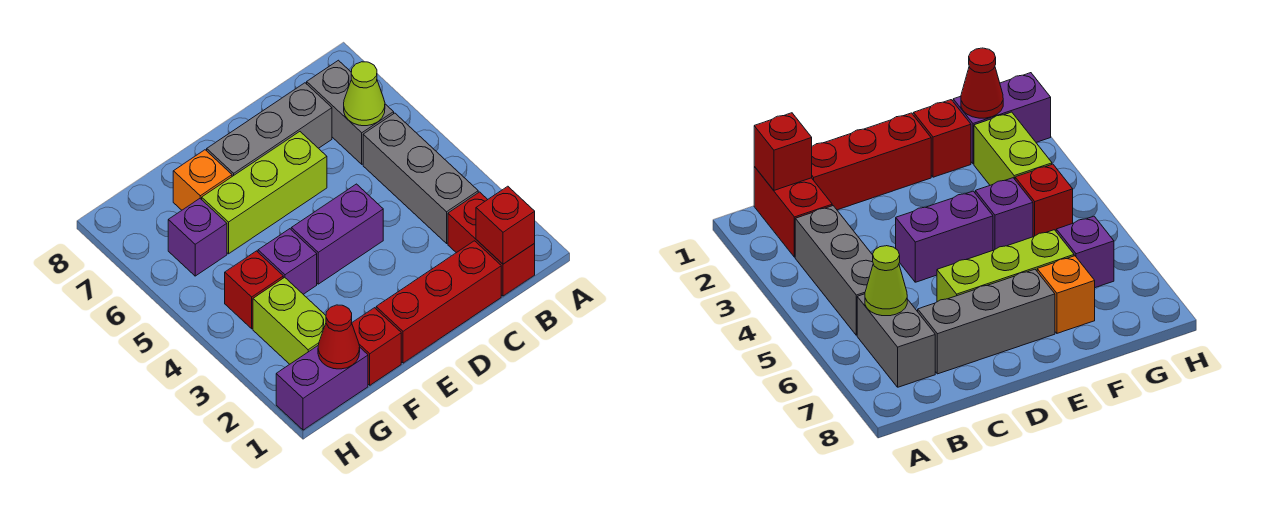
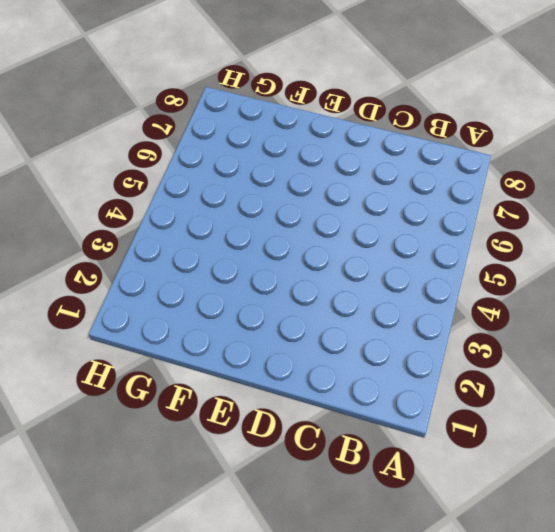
none -> red 1x2 brick [448,192,535,296]
none -> grey 1x3 brick [363,113,478,243]
none -> grey 1x2 brick [307,60,394,164]

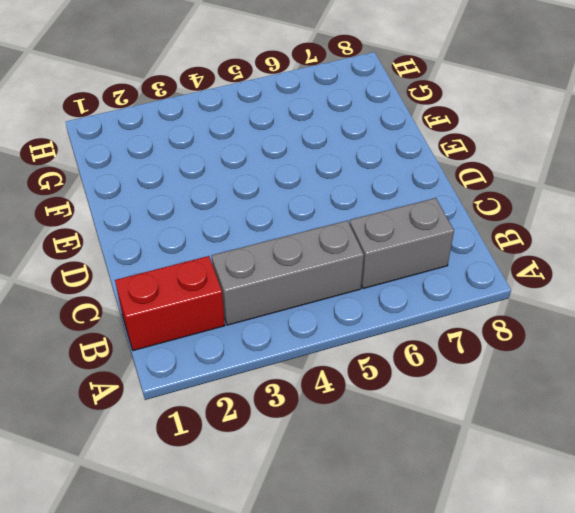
none -> red 1x3 brick [376,241,501,363]
none -> grey 1x3 brick [207,83,332,176]
none -> purple 1x2 brick [291,184,383,284]

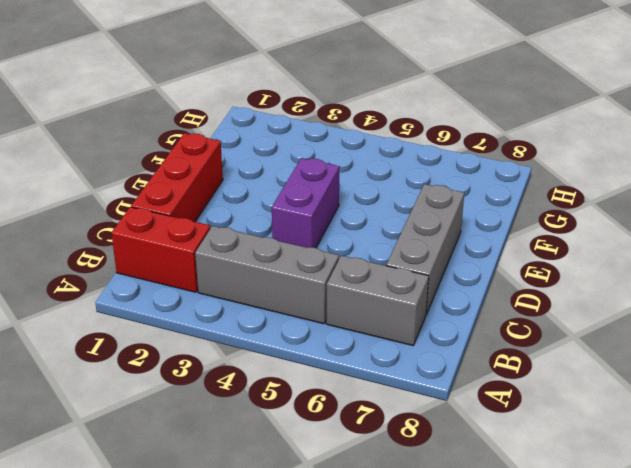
none -> lime 1x3 brick [202,132,327,254]
none -> red 1x1 brick [352,308,401,385]
none -> purple 1x1 brick [258,229,317,294]

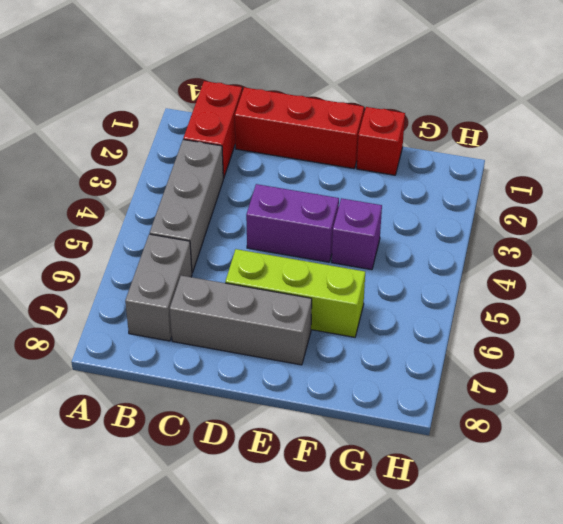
none -> orange 1x1 brick [173,150,232,210]
none -> purple 1x2 brick [276,346,368,430]
none -> lime 1x2 brick [253,277,326,364]

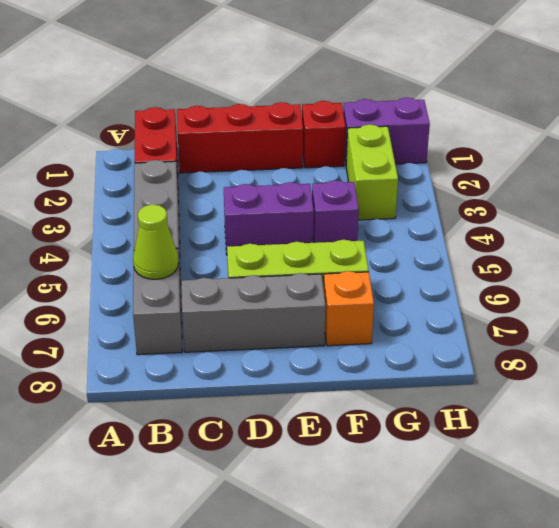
none -> red 1x1 brick [225,251,283,329]
none -> purple 1x1 brick [168,199,227,276]
none -> red 1x1 brick [476,186,535,264]

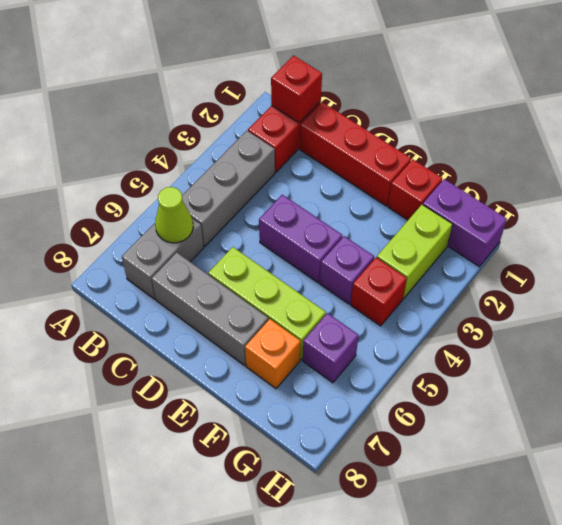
none -> red 1x1 cone [318,305,360,369]

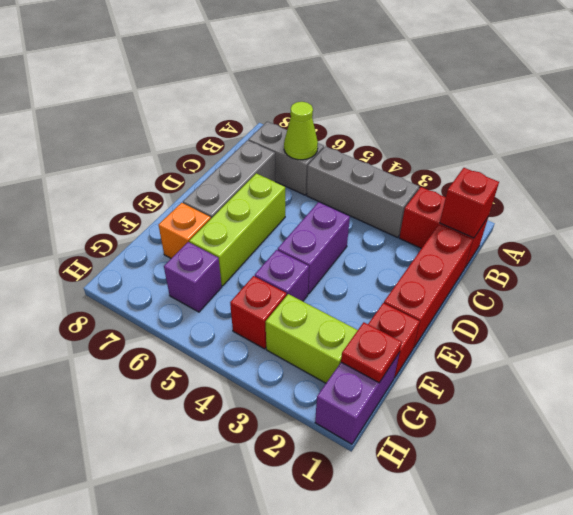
red 1x1 plate [341,322,402,383] -> red 1x1 cone [318,305,360,369]

